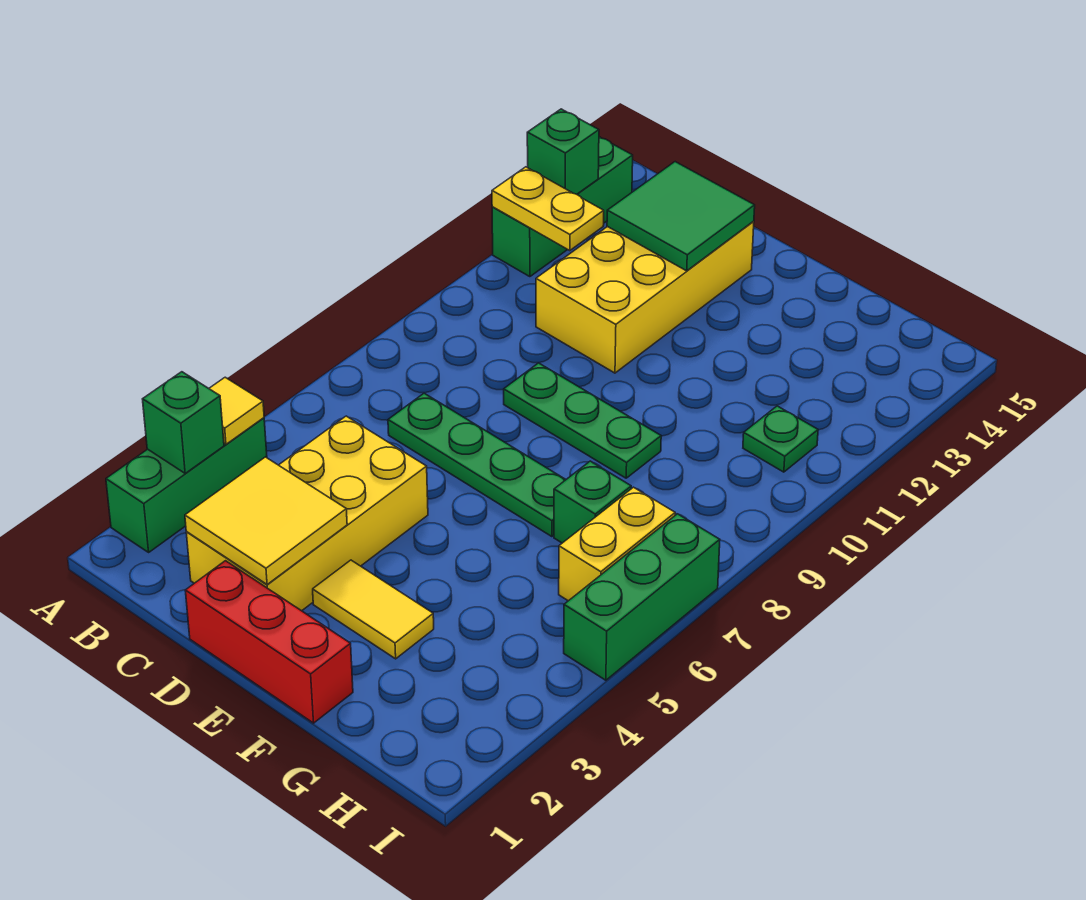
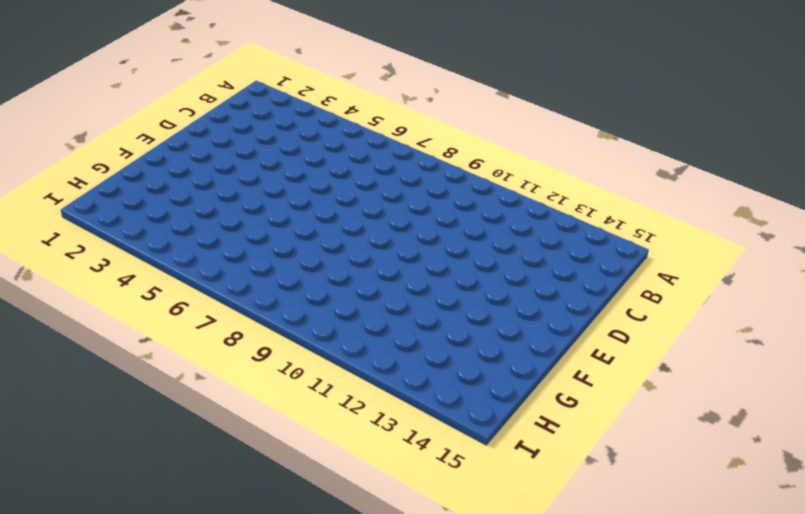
none -> green 1x3 brick [106,418,267,552]
none -> green 1x3 brick [492,137,633,277]
none -> yellow 2x4 brick [186,416,428,611]

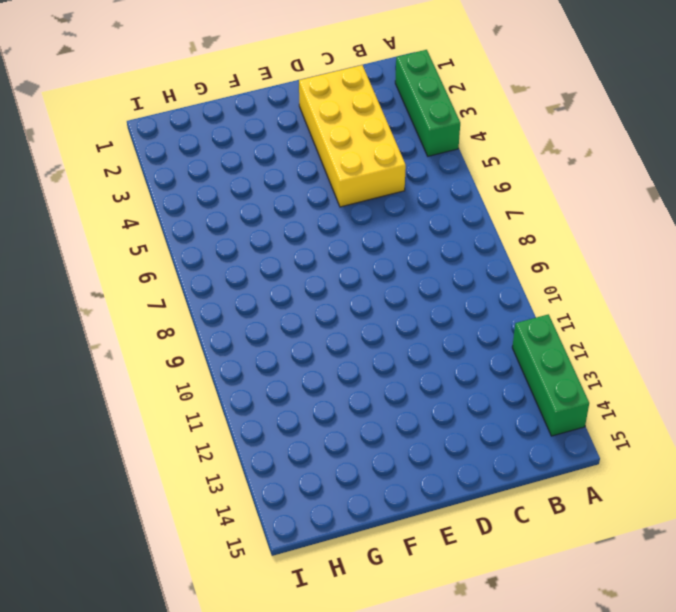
none -> green 1x4 plate [388,393,566,537]
none -> yellow 2x4 brick [536,221,754,373]
none -> red 1x3 brick [185,561,353,723]

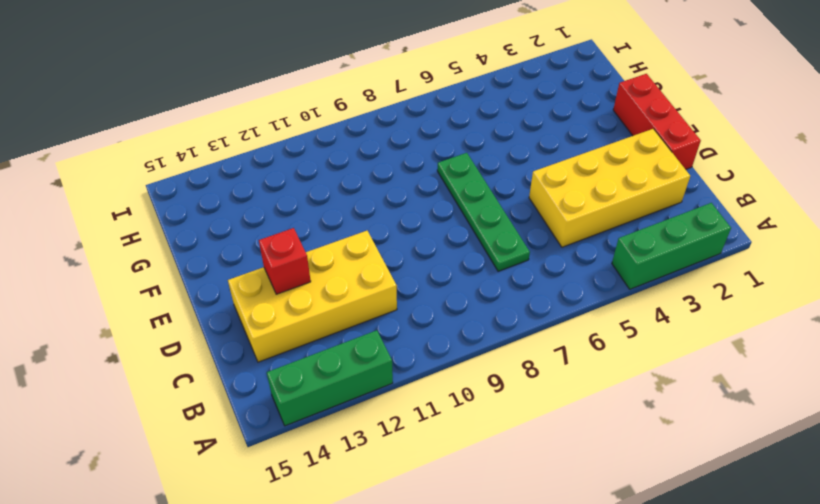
red 1x1 brick [259,228,311,294] -> green 2x2 tile [607,162,755,271]
none -> green 1x3 plate [504,363,661,478]
none -> yellow 1x2 tile [313,560,434,659]
none -> green 1x1 brick [554,461,631,543]

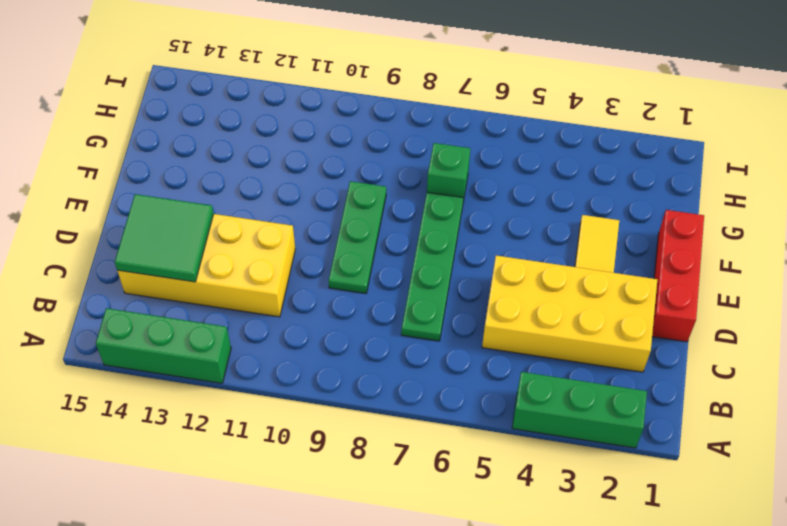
none -> yellow 1x2 brick [559,487,675,601]
none -> green 1x1 plate [743,406,818,472]
none -> green 1x3 brick [564,514,720,680]

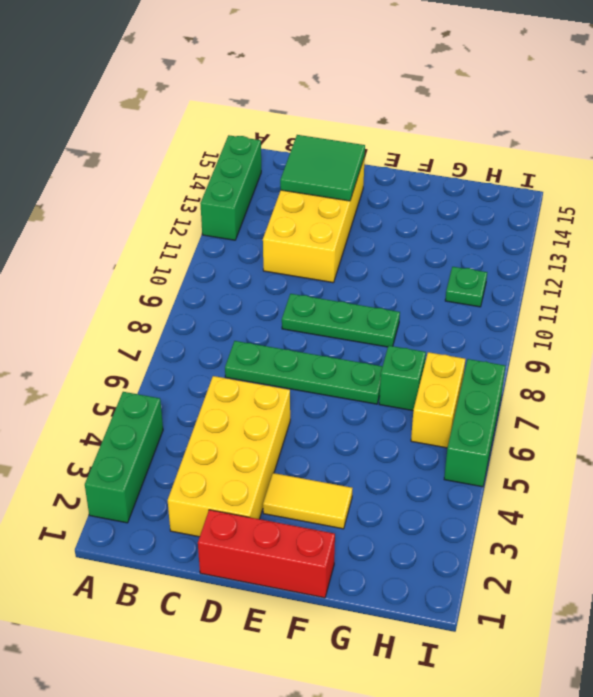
none -> green 1x1 brick [143,372,224,474]
none -> yellow 1x1 tile [209,377,264,444]
none -> yellow 1x2 plate [492,167,604,251]

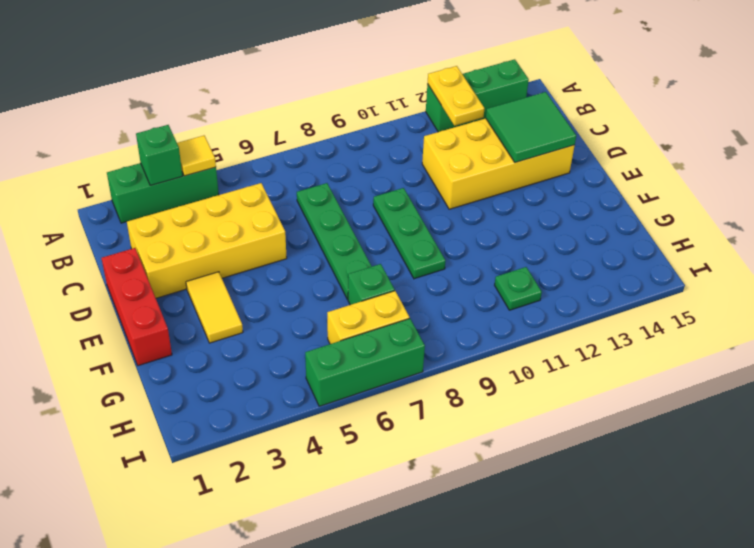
none -> green 1x1 brick [527,109,599,194]
none -> yellow 2x2 tile [185,457,347,585]

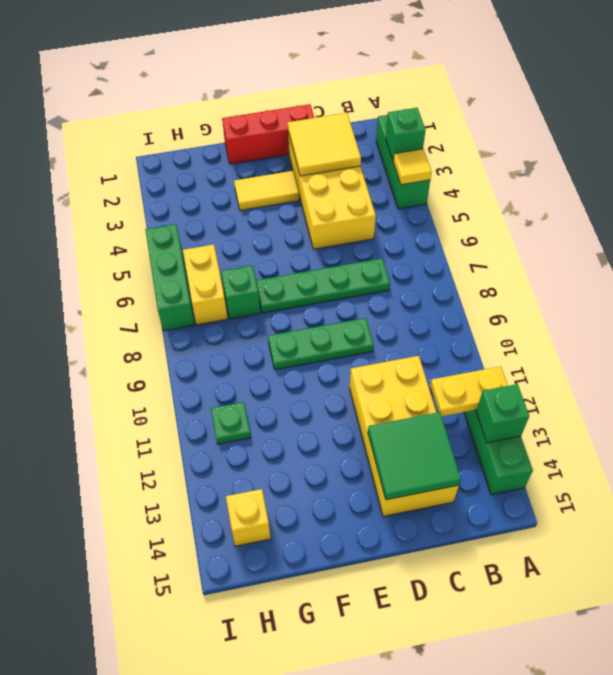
yellow 1x1 brick [226,489,271,546] -> none

